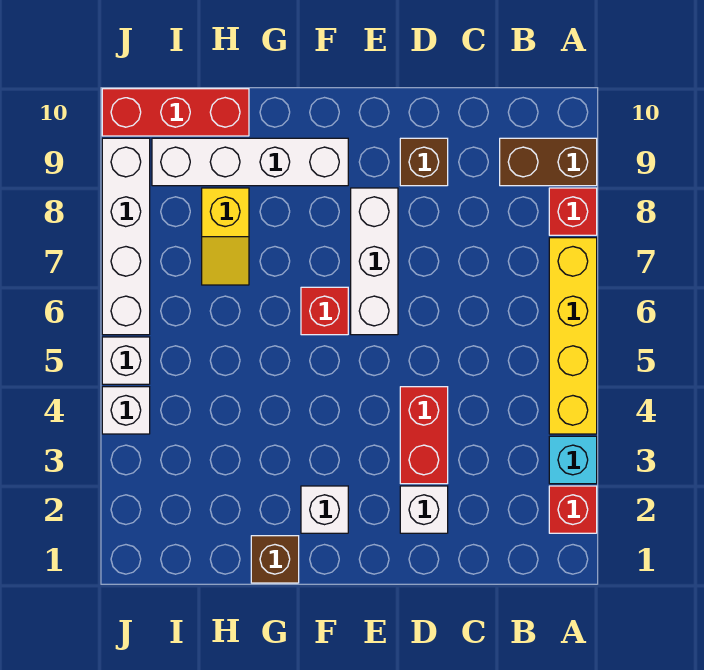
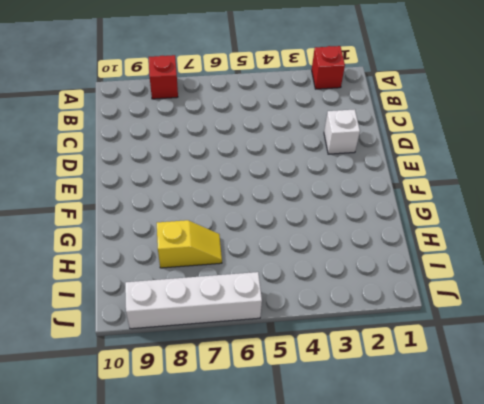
none -> cyan 1x1 brick [549,436,597,484]
none -> yellow 1x4 brick [549,238,597,434]
none -> brown 1x2 brick [500,138,597,186]

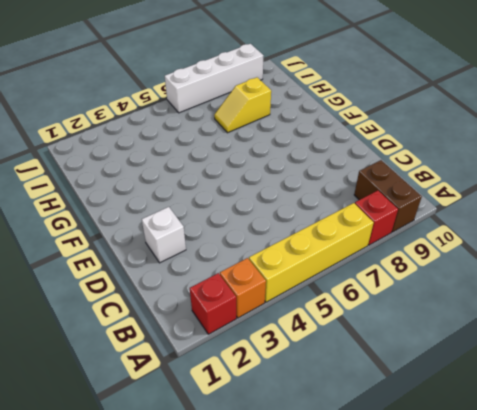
orange 1x1 brick [220,258,266,318] -> cyan 1x1 brick [549,436,597,484]
none -> red 1x2 brick [400,387,448,484]
none -> brown 1x1 brick [400,138,448,186]
none -> white 1x3 brick [351,188,398,335]

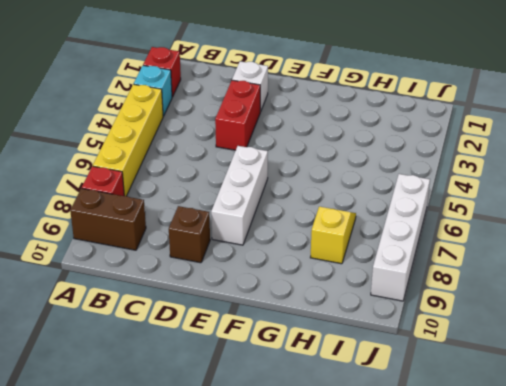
none -> white 1x1 brick [301,486,348,533]
none -> red 1x1 brick [301,287,348,335]
none -> white 1x4 brick [152,138,348,186]

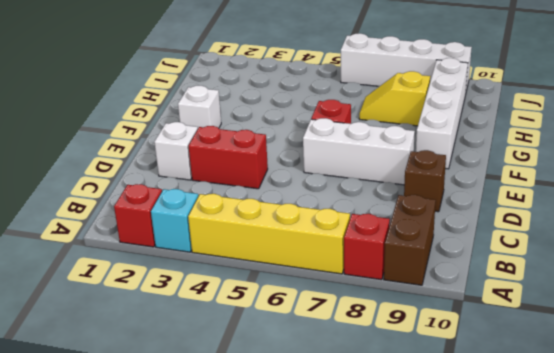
none -> brown 1x1 brick [251,536,299,583]
none -> red 1x3 brick [102,89,249,136]
none -> white 1x1 brick [102,387,150,434]

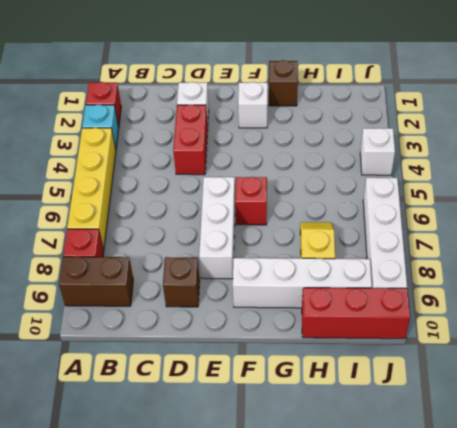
none -> white 1x1 brick [102,337,150,384]

